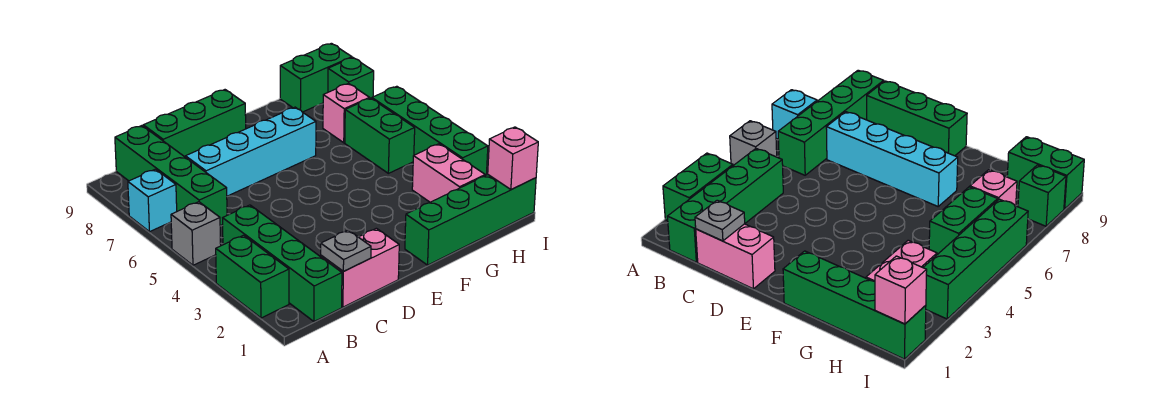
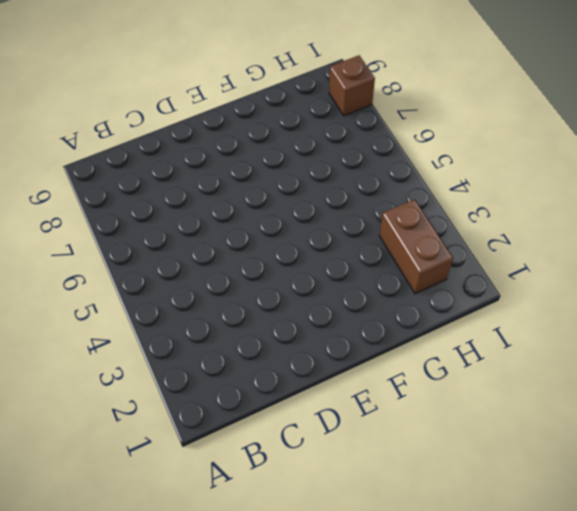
brown 1x2 brick [379,199,453,294] -> pink 1x2 brick [412,144,485,202]
brown 1x1 brick [329,55,375,116] -> green 1x1 brick [328,58,374,99]
none -> green 1x2 brick [216,235,289,318]
none -> grey 1x1 brick [171,202,221,265]
none -> cyan 1x1 brick [128,169,177,232]

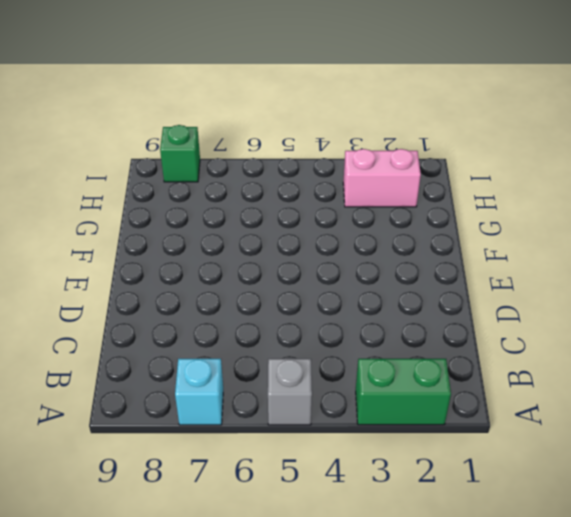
none -> green 1x4 brick [223,205,342,321]
none -> green 1x4 brick [115,126,227,226]
none -> pink 1x2 brick [321,228,399,307]

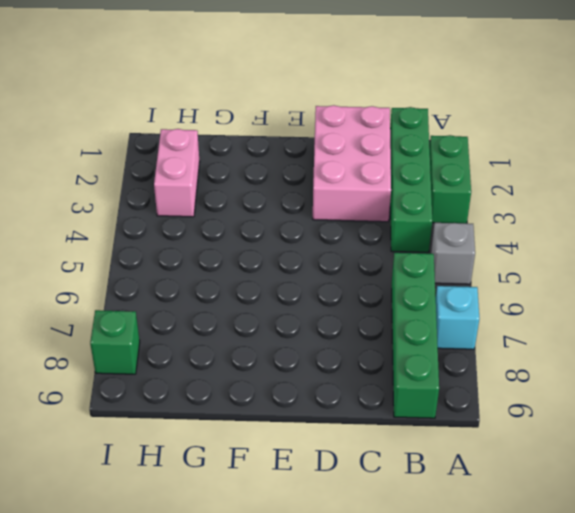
pink 2x3 brick [313,105,391,222] -> pink 1x2 brick [321,228,399,307]
none -> cyan 1x4 brick [186,107,316,196]
none -> green 1x3 brick [143,90,246,157]
none -> green 1x4 brick [405,175,536,265]

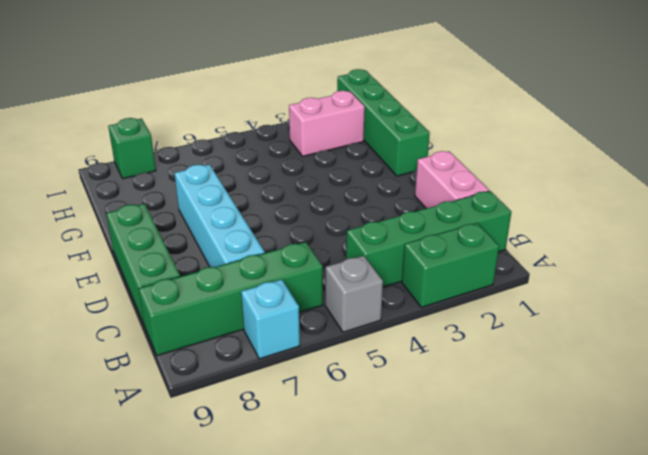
none -> green 1x2 brick [345,98,415,173]
none -> pink 1x1 brick [323,83,370,143]
none -> green 1x2 brick [280,43,352,112]

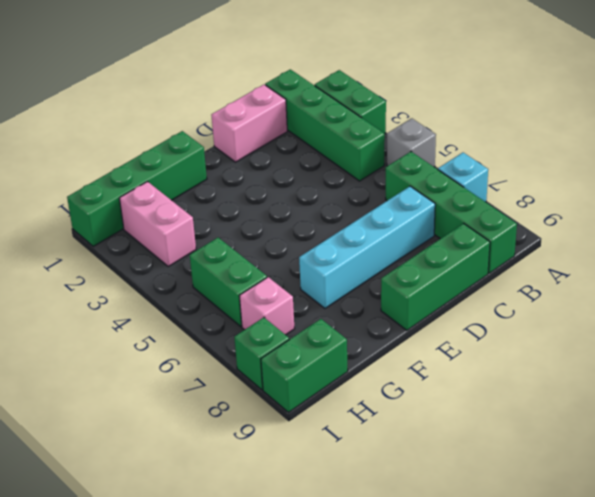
none -> green 1x4 brick [372,86,488,176]
none -> grey 1x1 plate [321,230,371,271]
none -> pink 1x1 brick [488,127,538,190]

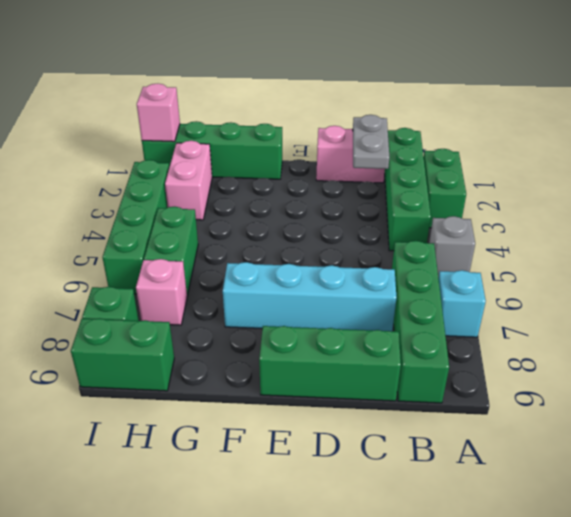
grey 1x2 plate [353,115,389,169] -> grey 1x1 plate [321,230,371,271]

